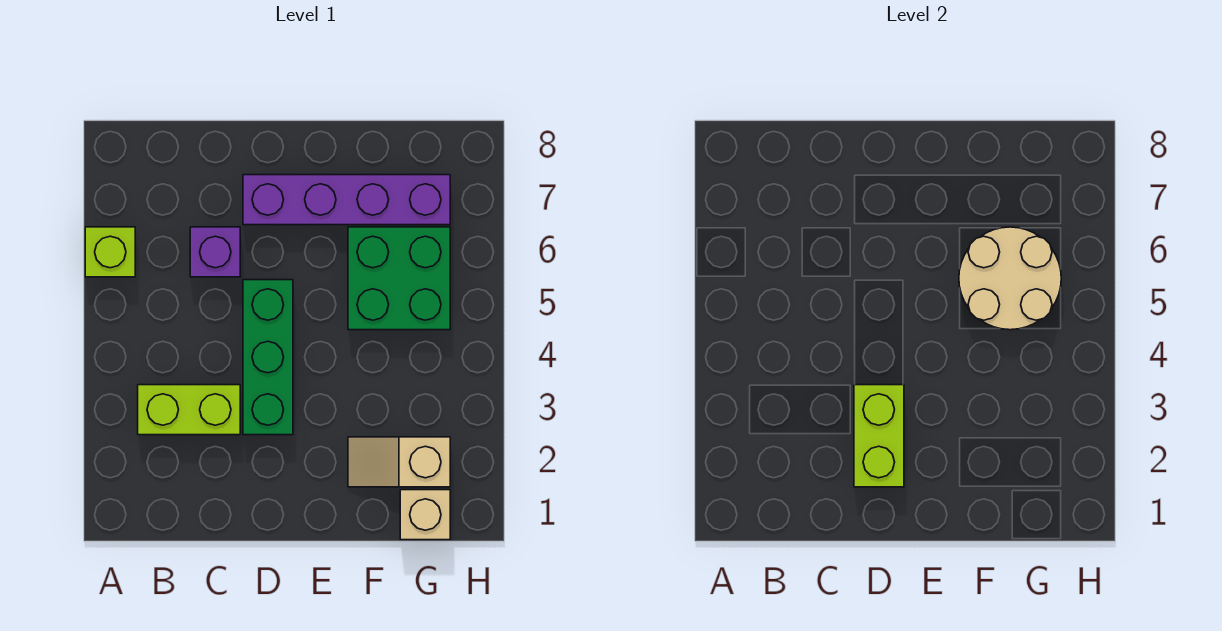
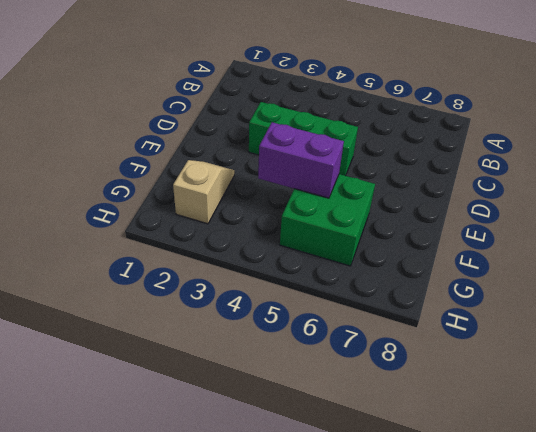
purple 1x2 brick [258,122,344,198] -> tan 2x2 round brick [959,227,1061,330]
none -> lime 1x1 brick [85,227,135,277]
none -> lime 1x2 brick [138,385,240,435]

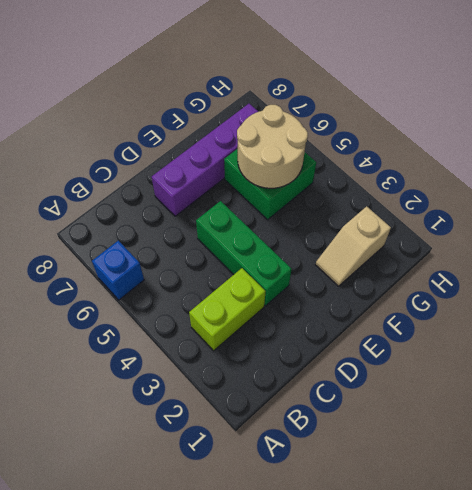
blue 1x1 brick [92,241,144,300] -> lime 1x1 brick [85,227,135,277]
none -> purple 1x1 brick [190,227,240,277]
none -> tan 1x1 brick [400,490,450,540]

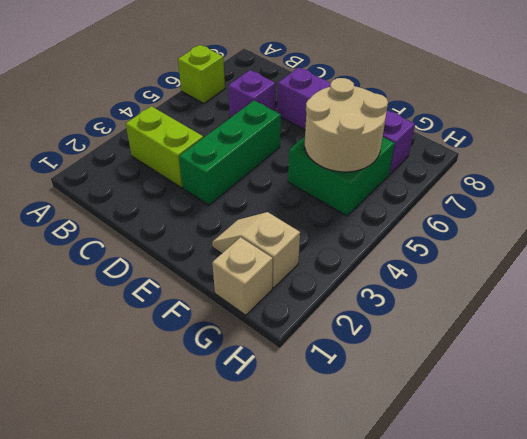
none -> lime 1x2 brick [854,385,904,487]

